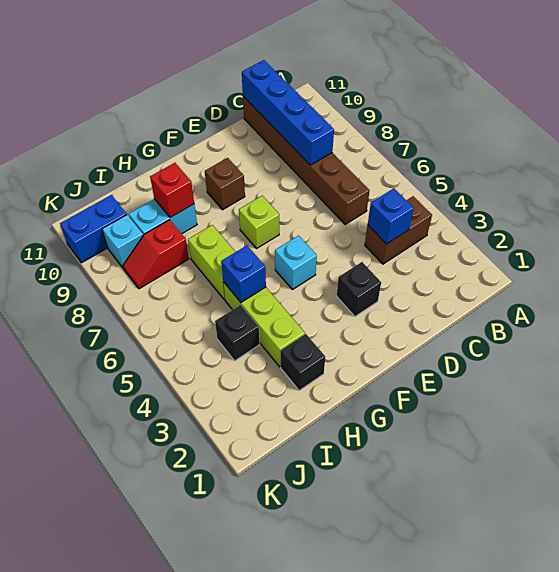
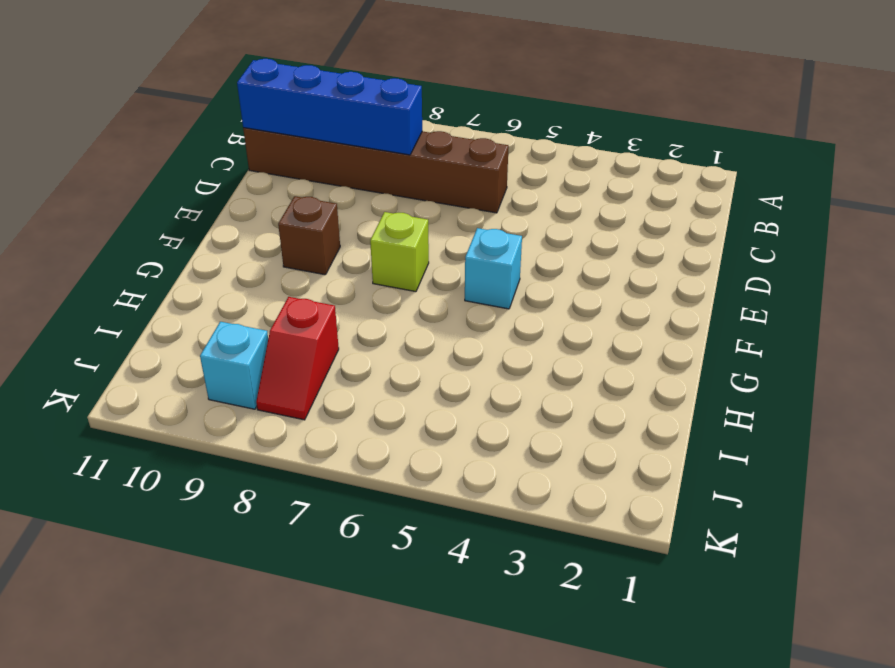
none -> brown 1x2 brick [365,196,432,264]
none -> black 1x1 brick [337,262,381,316]
none -> black 1x1 brick [281,334,325,390]

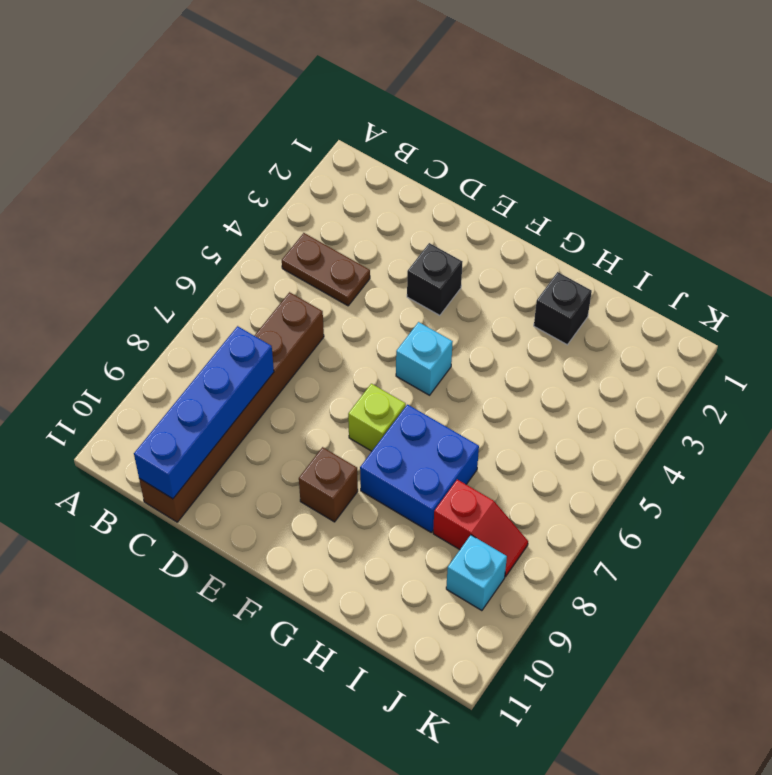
brown 1x2 plate [282,233,370,306] -> brown 1x2 brick [365,196,432,264]
blue 2x2 brick [360,405,479,532] -> lime 1x2 brick [188,225,235,300]
none -> lime 1x3 brick [223,282,305,367]
none -> cyan 1x2 brick [129,199,197,235]
none -> black 1x1 brick [215,305,259,361]

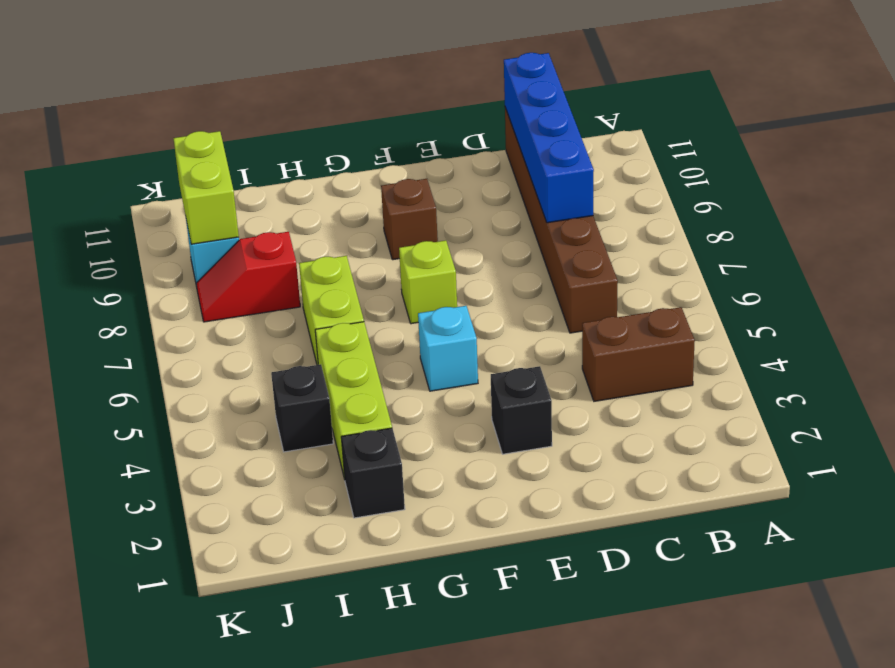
lime 1x2 brick [173,131,239,244] -> none
none -> cyan 1x2 brick [129,199,197,235]
none -> blue 1x2 brick [60,195,127,263]
none -> blue 1x1 brick [368,188,414,244]

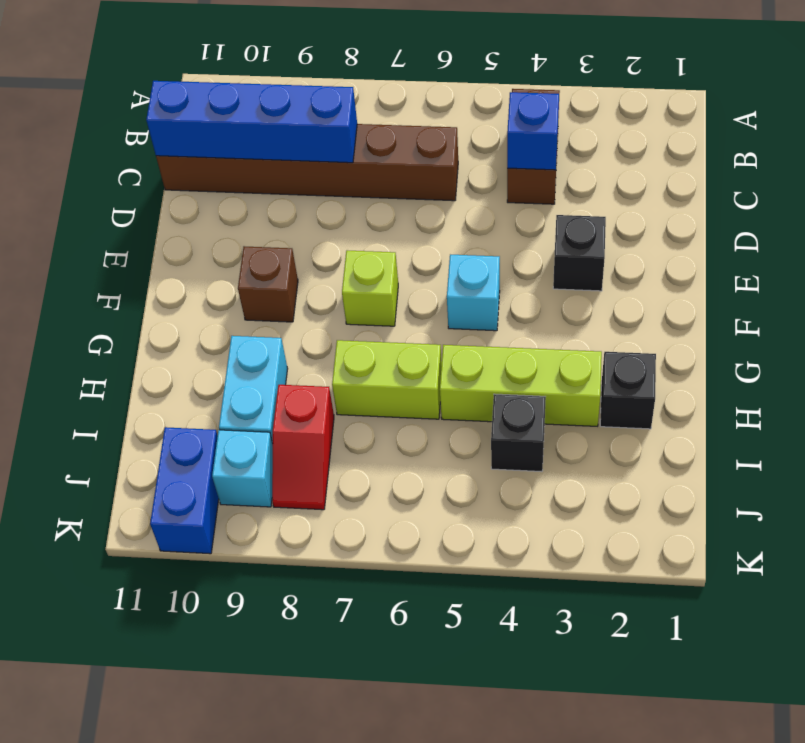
none -> blue 1x1 brick [221,245,266,302]
none -> red 1x1 brick [150,163,194,218]

